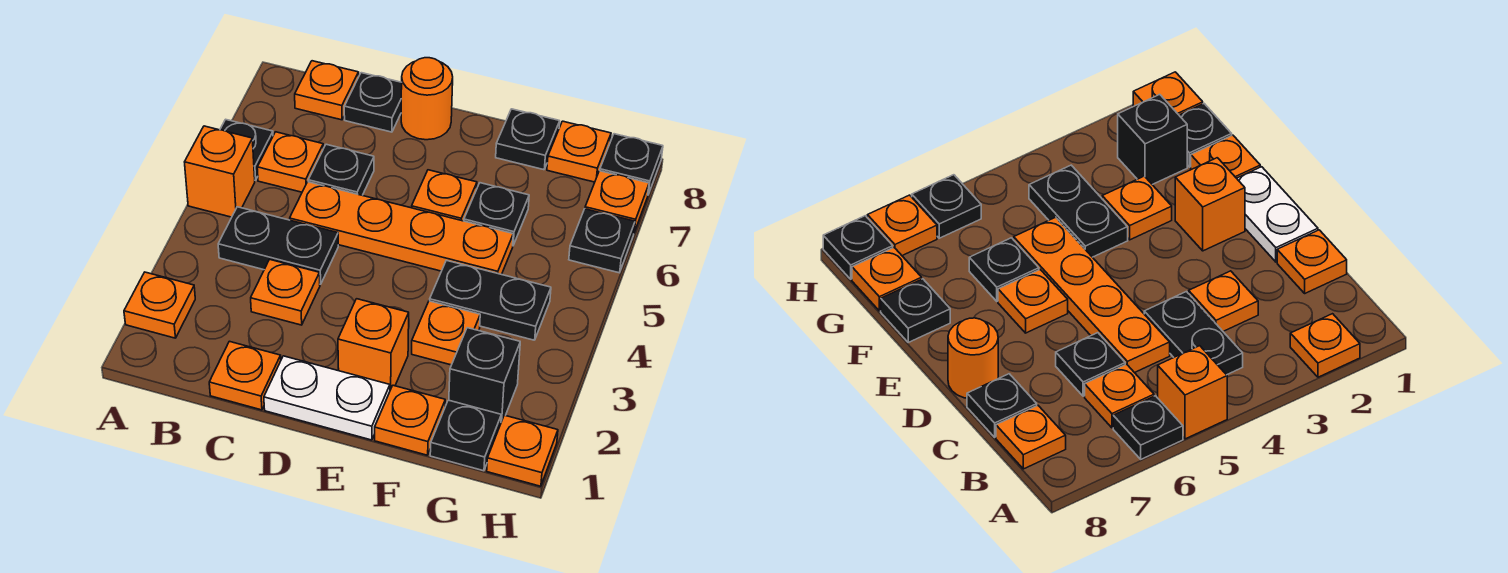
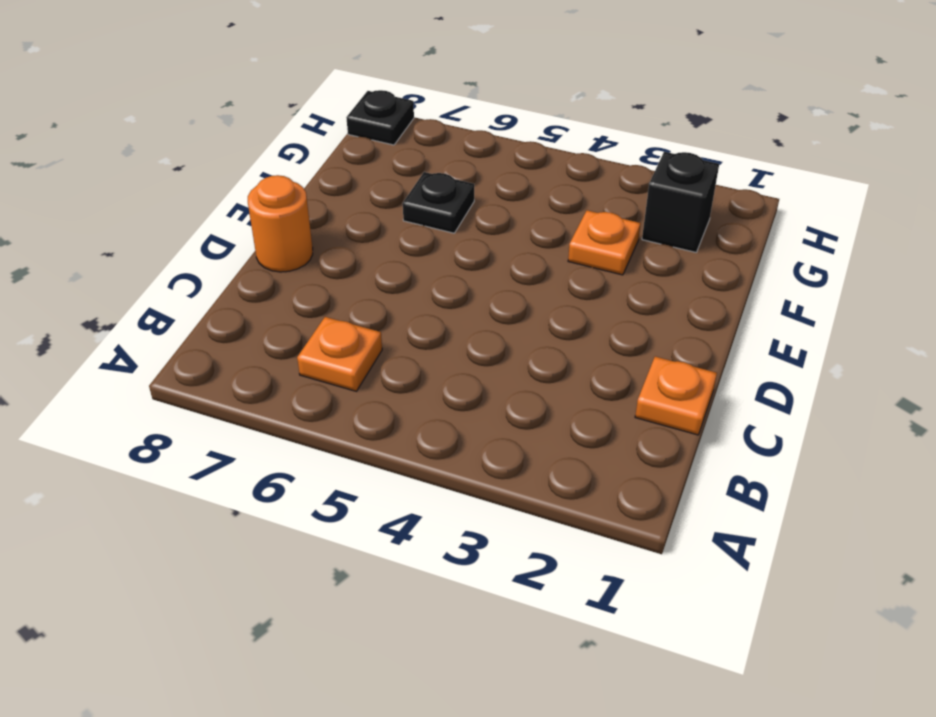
none -> orange 1x1 plate [124,272,195,338]
none -> orange 1x1 brick [185,126,255,217]
none -> black 1x1 plate [220,119,273,180]

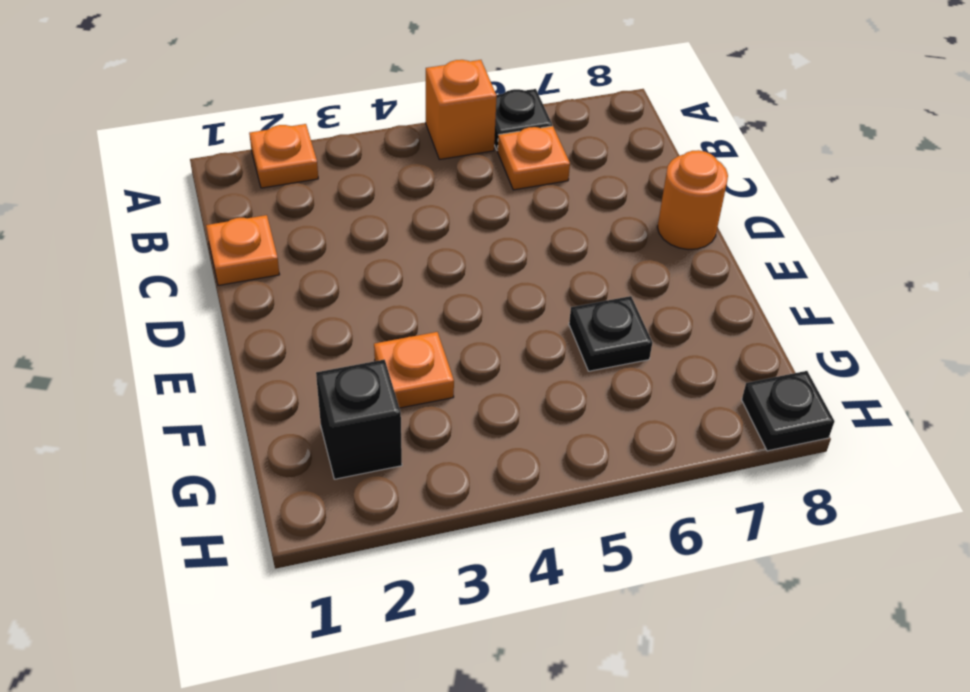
none -> black 1x2 plate [218,207,338,284]
none -> orange 1x1 plate [295,61,359,120]
none -> orange 1x1 plate [251,259,320,325]

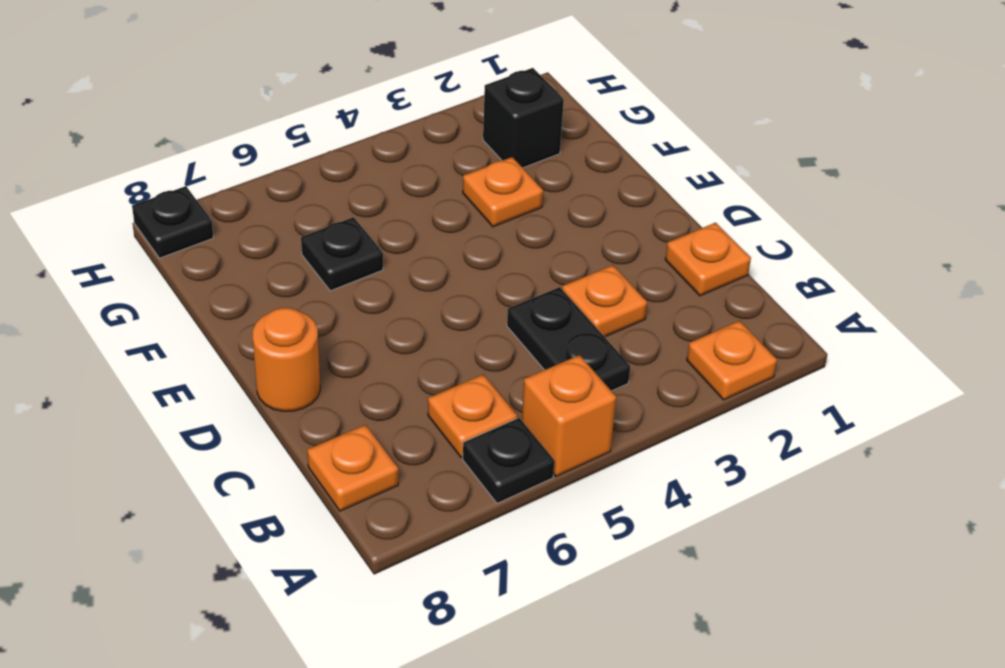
none -> orange 1x4 plate [290,182,513,274]
none -> black 1x1 plate [308,144,374,195]
none -> black 1x1 plate [344,73,402,132]

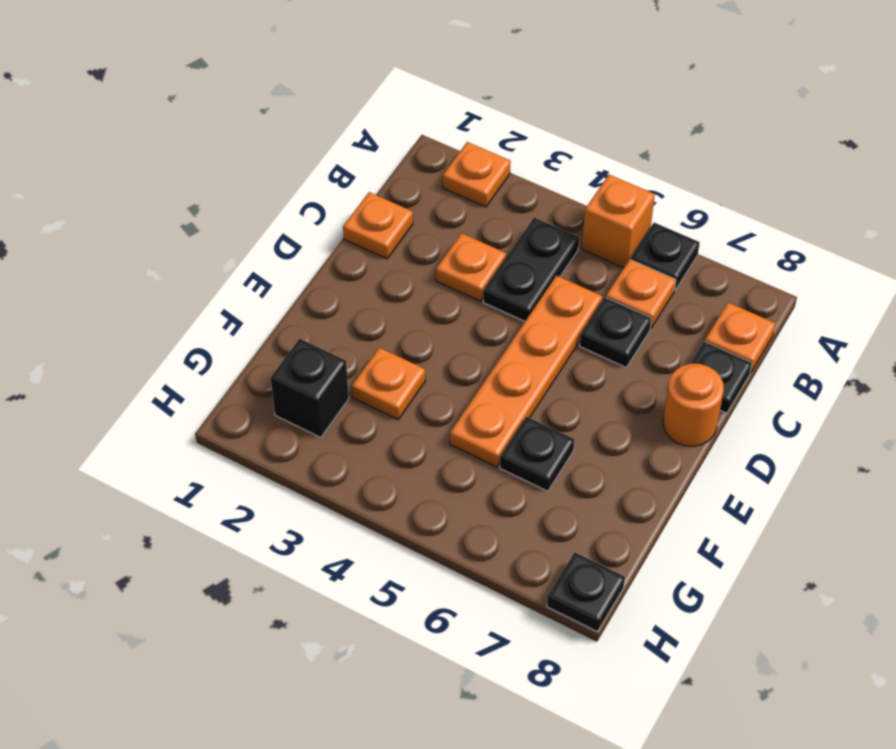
none -> white 1x2 plate [264,356,390,440]
none -> orange 1x1 brick [338,299,409,390]
none -> orange 1x1 plate [412,170,477,221]

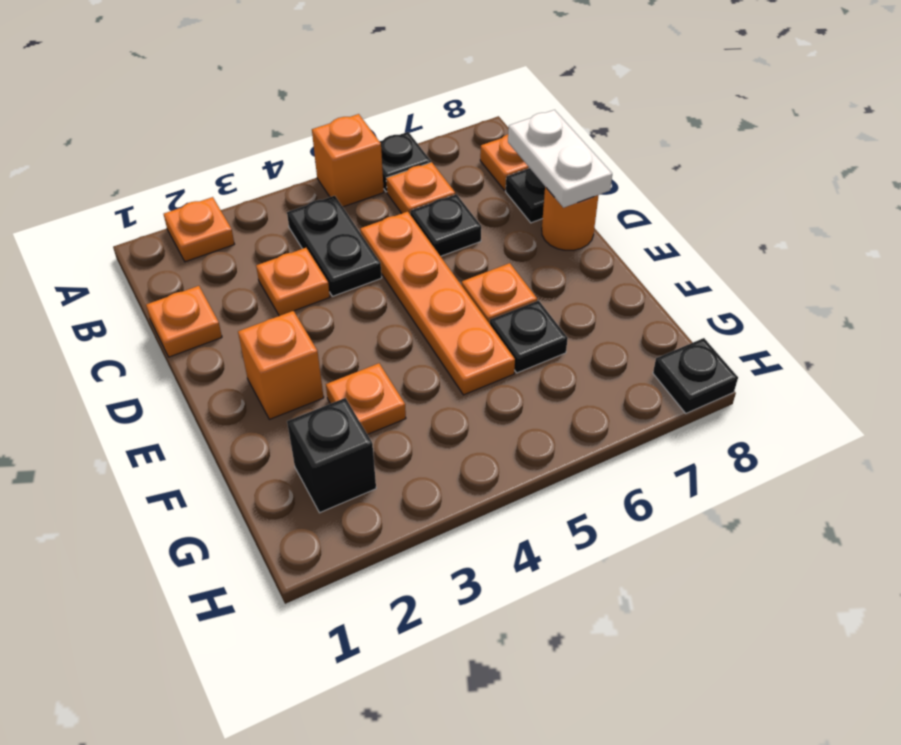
white 1x2 plate [508,110,612,208] -> white 1x2 plate moved to [264,356,390,440]
none -> orange 1x1 plate [375,385,445,455]
none -> black 1x2 plate [430,260,551,340]
none -> black 1x1 plate [496,109,560,170]

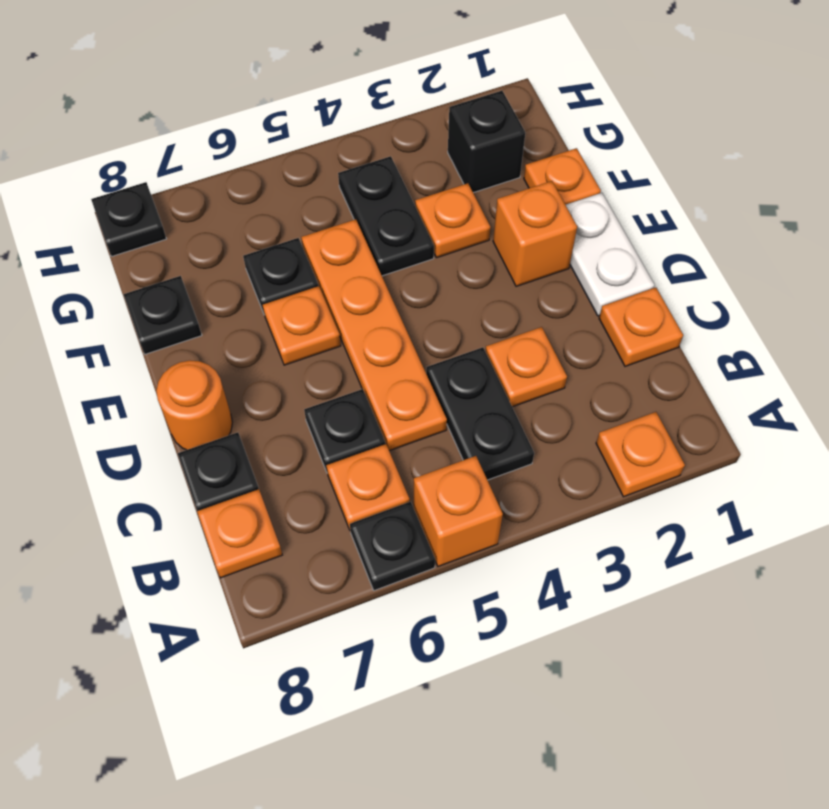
none -> black 1x1 plate [430,400,501,471]
none -> orange 1x1 plate [547,121,611,182]
none -> orange 1x1 plate [487,415,558,486]

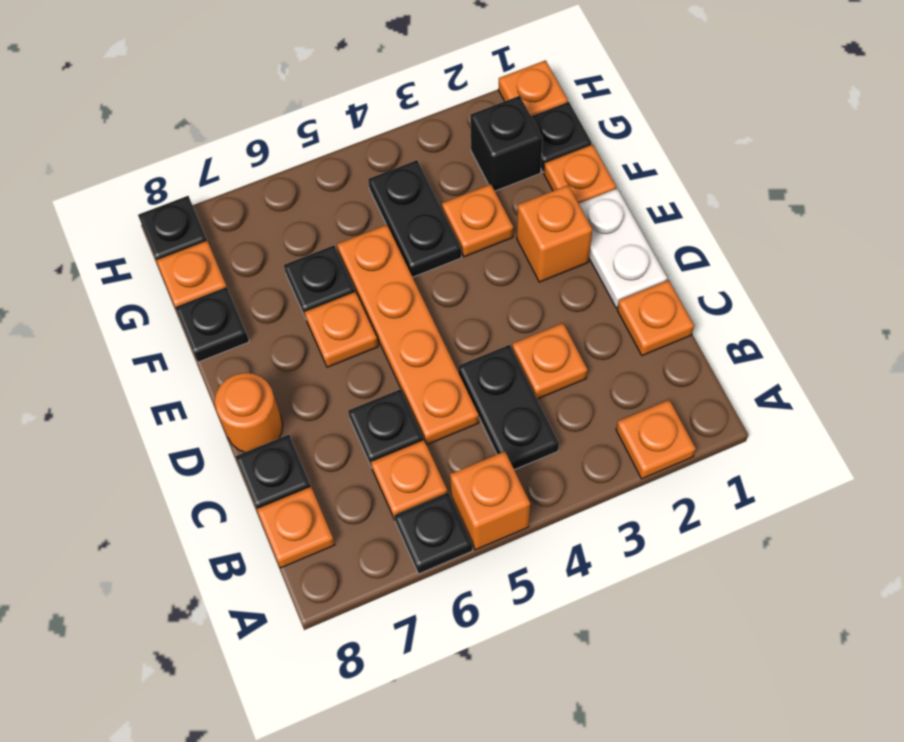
none -> black 1x1 plate [569,209,635,273]
none -> orange 1x1 plate [585,171,649,232]

